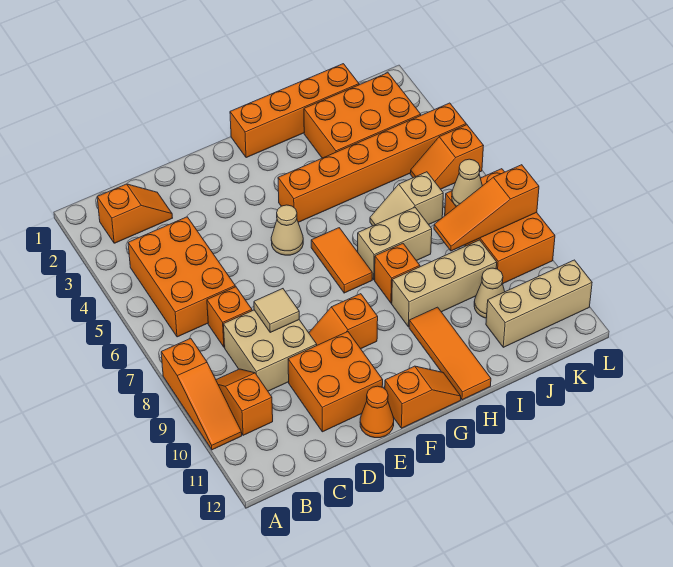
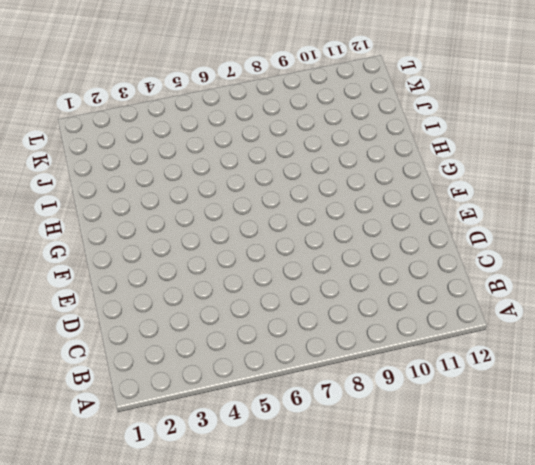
none -> orange 1x3 slope [161,338,242,450]
none -> orange 1x2 slope [97,184,172,243]
none -> orange 2x3 brick [128,217,235,337]

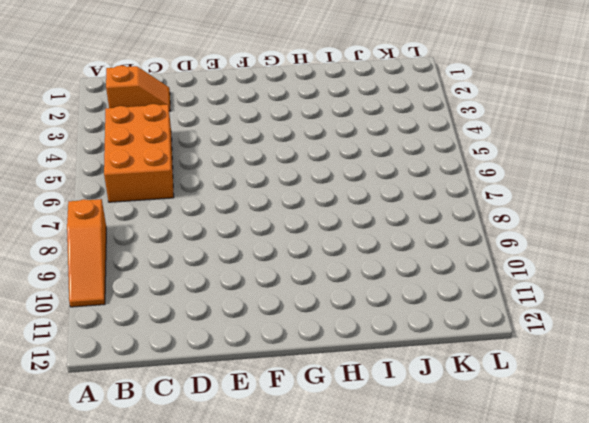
none -> orange 1x2 slope [216,369,273,435]
none -> orange 1x1 brick [207,287,252,347]
none -> tan 2x2 brick [223,310,317,391]

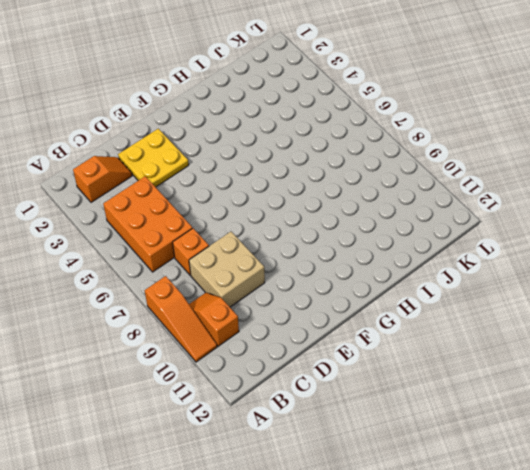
yellow 2x2 plate [118,129,189,187] -> none
none -> orange 2x2 brick [288,332,383,432]
none -> orange 1x2 slope [309,294,378,349]
none -> orange 1x1 cone [360,386,394,438]

